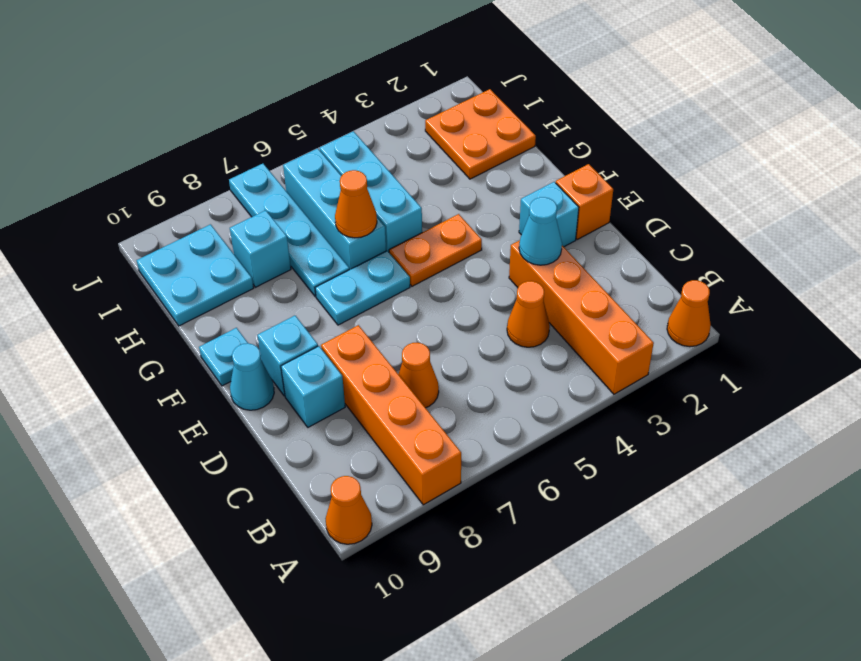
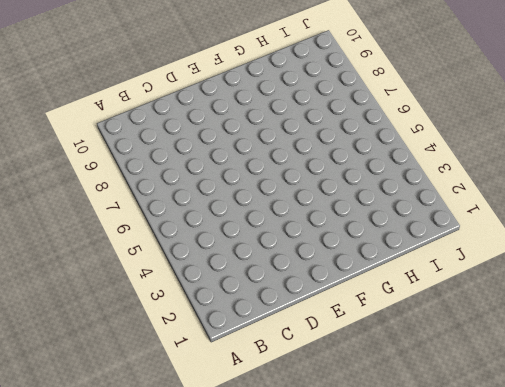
none -> orange 1x1 cone [667,280,711,347]
none -> orange 1x4 brick [509,240,654,394]
none -> orange 1x4 brick [321,325,461,505]

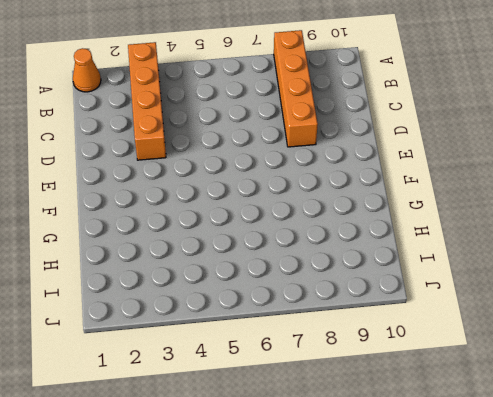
none -> orange 1x1 cone [326,476,372,544]
none -> orange 1x1 cone [507,281,550,347]
none -> orange 1x1 cone [398,343,439,408]

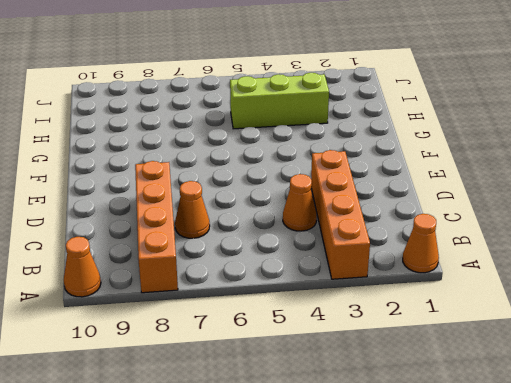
lime 1x3 brick [230,73,329,129] -> cyan 1x3 brick [320,131,422,252]
none -> cyan 1x1 brick [281,346,345,427]
none -> orange 1x1 brick [556,164,613,239]
none -> cyan 1x1 brick [519,182,579,247]

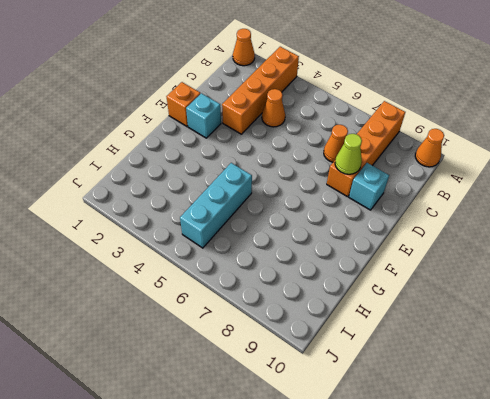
lime 1x1 cone [335,134,362,174] -> none
none -> cyan 1x1 brick [257,316,318,396]
none -> cyan 1x1 cone [230,343,274,410]
none -> orange 1x2 plate [389,214,482,286]

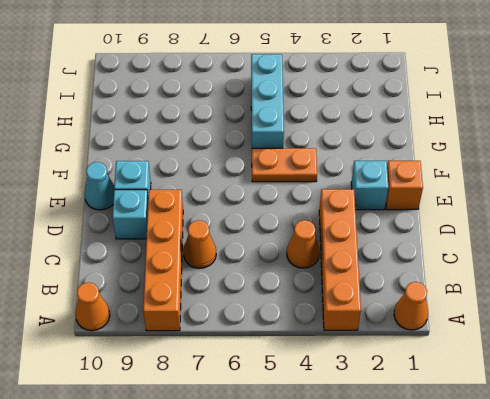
none -> cyan 1x2 plate [315,251,410,325]
none -> cyan 1x1 plate [199,328,248,386]
none -> cyan 1x3 brick [283,148,386,269]

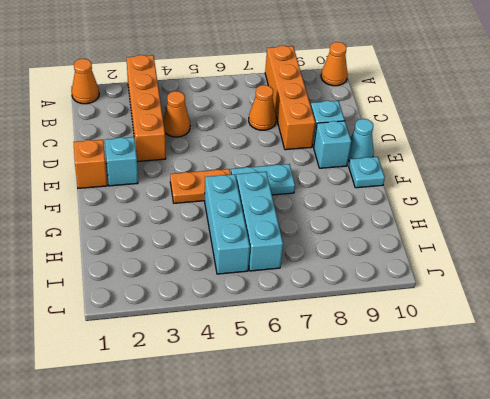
none -> cyan 1x4 plate [229,164,350,296]
none -> orange 2x2 plate [425,89,536,179]
none -> cyan 1x1 brick [230,210,291,287]

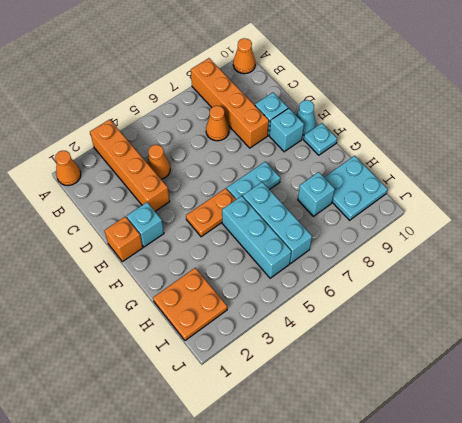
none -> cyan 1x4 plate [229,164,350,296]
none -> cyan 1x1 cone [519,197,562,265]
none -> orange 1x1 cone [335,170,377,238]

